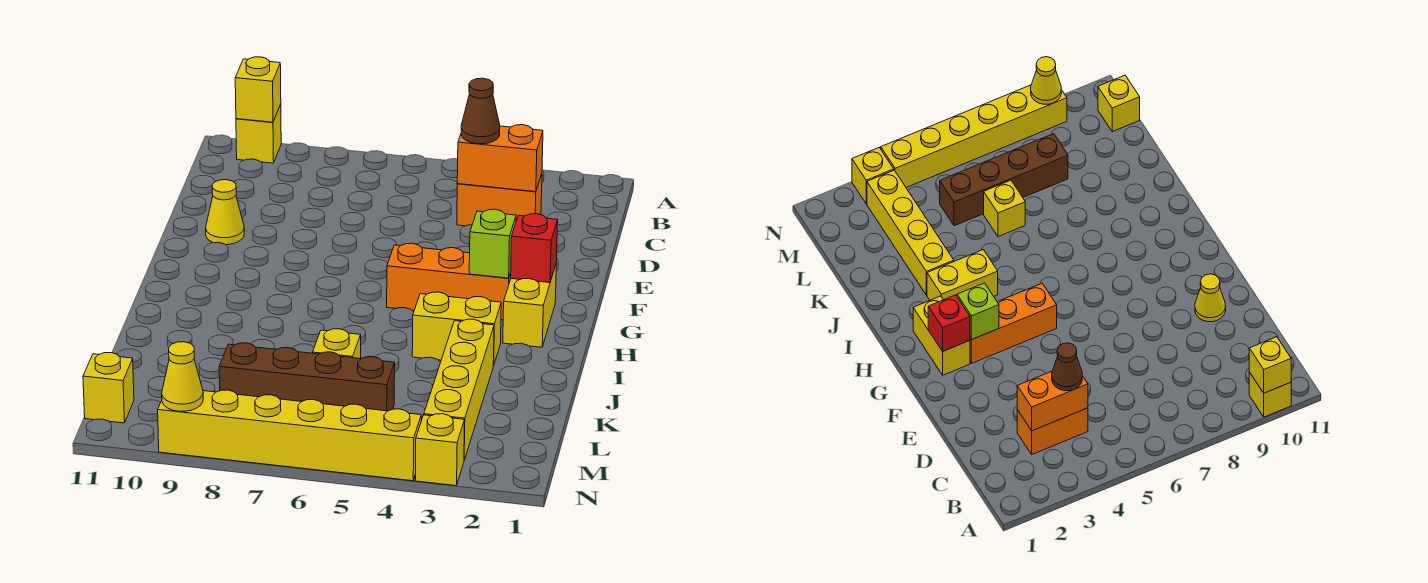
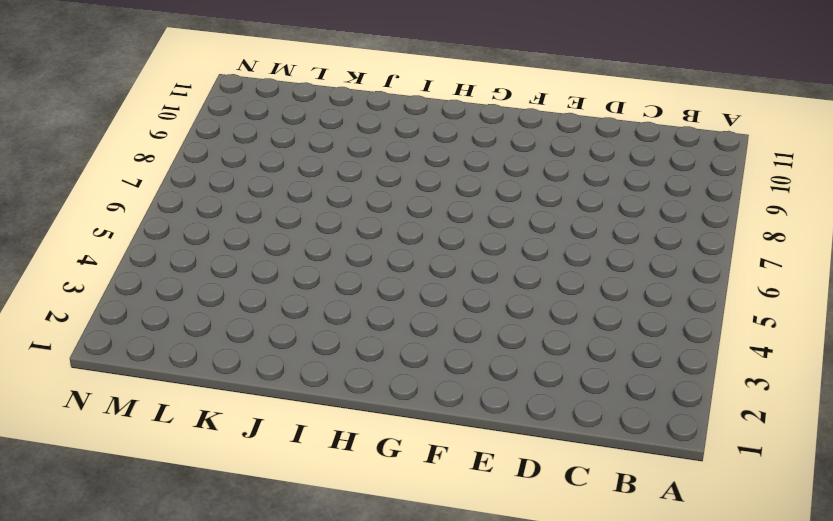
none -> yellow 1x1 brick [236,104,281,163]
none -> orange 1x2 brick [457,174,542,226]
none -> yellow 1x1 cone [206,180,244,245]

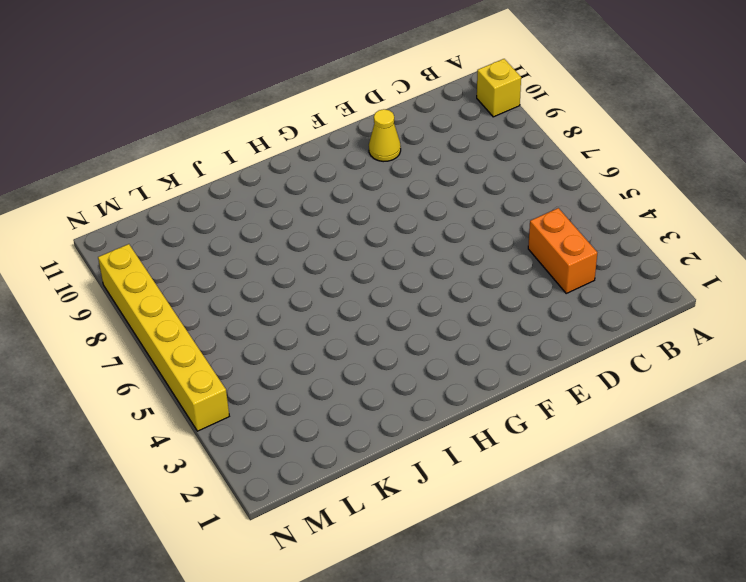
none -> yellow 1x2 brick [503,265,556,347]
none -> orange 1x3 brick [387,243,511,320]
none -> yellow 1x2 brick [412,292,501,366]

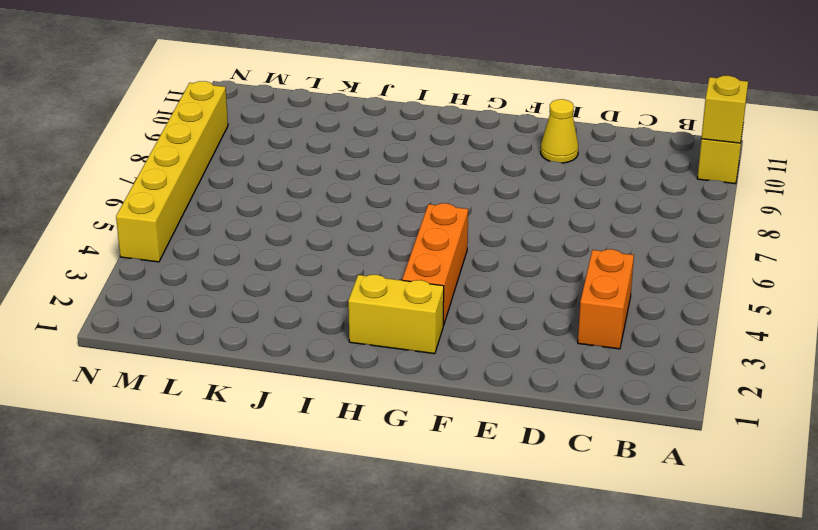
none -> yellow 1x2 brick [412,292,501,366]
none -> yellow 1x4 brick [424,319,494,460]
none -> yellow 1x1 brick [313,329,361,359]

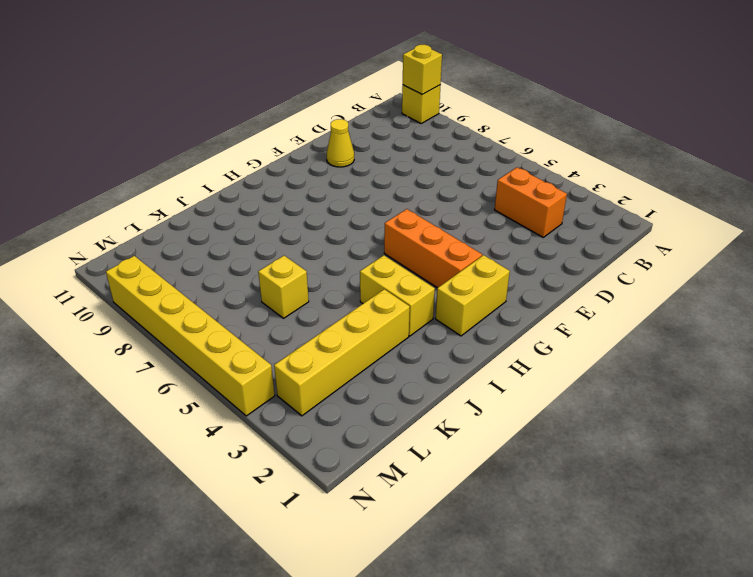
none -> brown 1x4 brick [219,343,395,411]
none -> yellow 1x1 brick [83,353,134,423]
none -> yellow 1x1 brick [415,414,465,486]

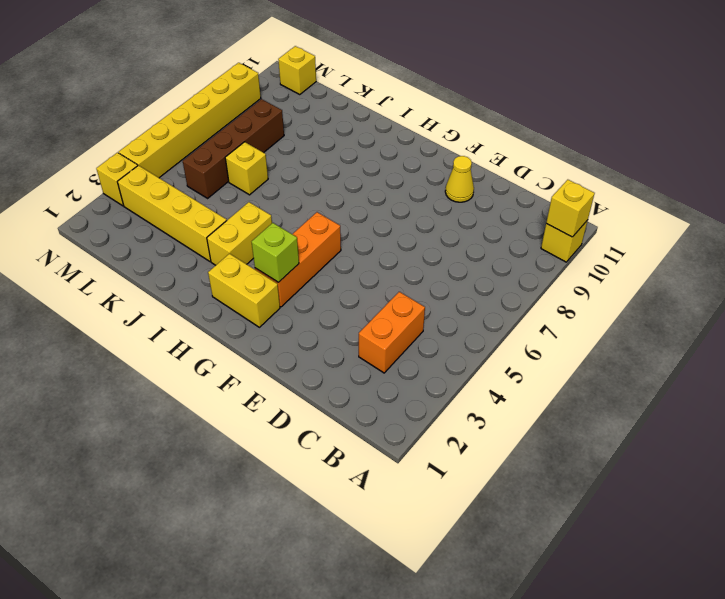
none -> orange 1x2 brick [457,125,543,192]
none -> red 1x1 brick [511,214,558,283]
none -> yellow 1x1 cone [162,342,203,411]

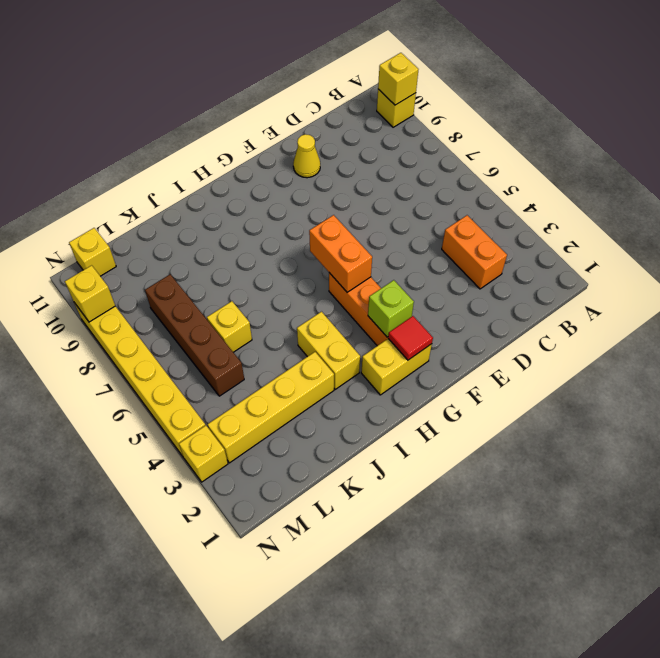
red 1x1 tile [388,316,433,360] -> red 1x1 brick [511,214,558,283]
orange 1x2 brick [309,215,372,292] -> orange 1x2 brick moved to [457,125,543,192]
yellow 1x1 brick [65,265,115,322] -> yellow 1x1 cone [162,342,203,411]
none -> brown 1x1 cone [461,78,500,144]

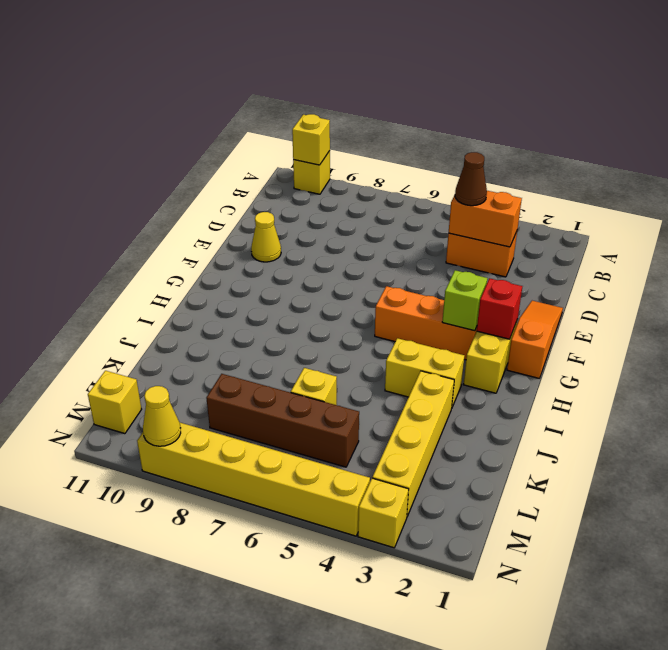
orange 1x3 slope [507,301,563,378] -> none

